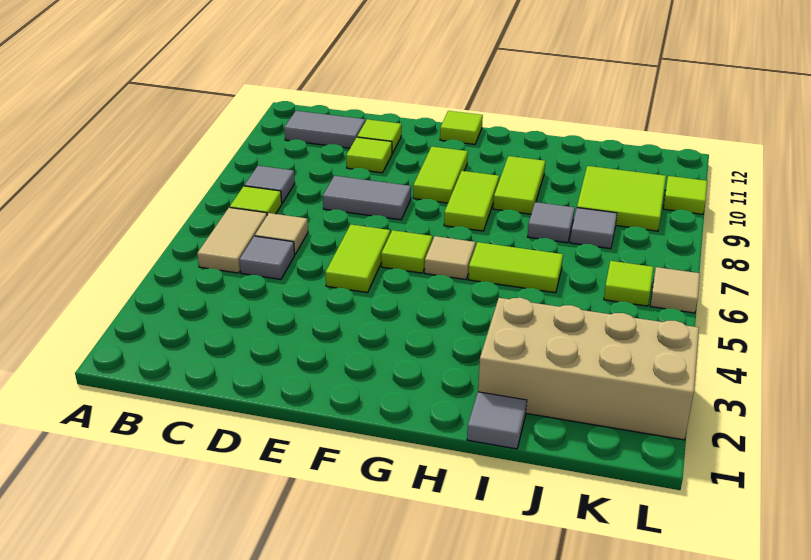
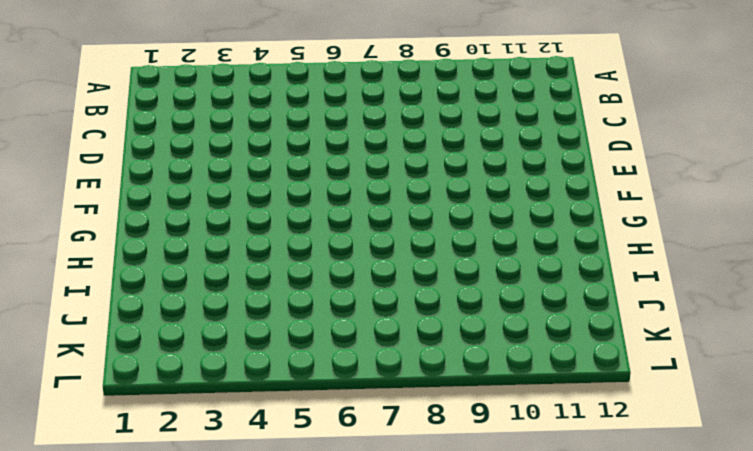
none -> tan 1x2 tile [197,207,267,273]
none -> lime 1x1 tile [230,186,282,215]
none -> grey 1x1 tile [244,166,295,203]

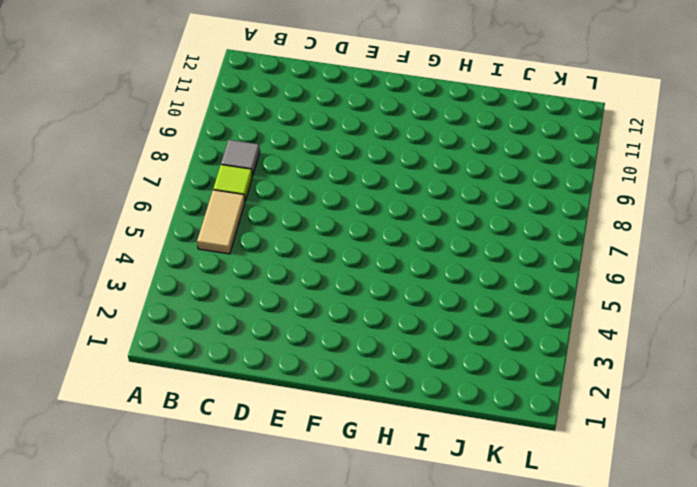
none -> grey 1x2 tile [284,111,365,148]
none -> grey 1x1 tile [239,236,295,279]
none -> tan 1x1 tile [255,213,308,254]

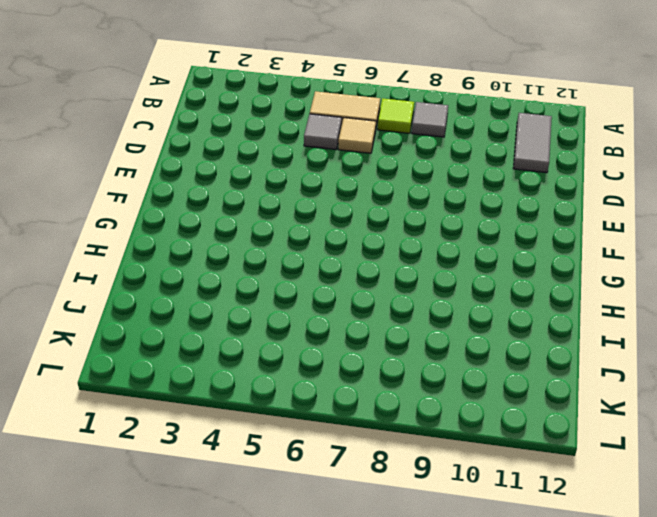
none -> grey 1x2 tile [323,176,411,220]
none -> lime 1x1 tile [346,137,392,173]
none -> lime 1x1 tile [357,119,401,153]

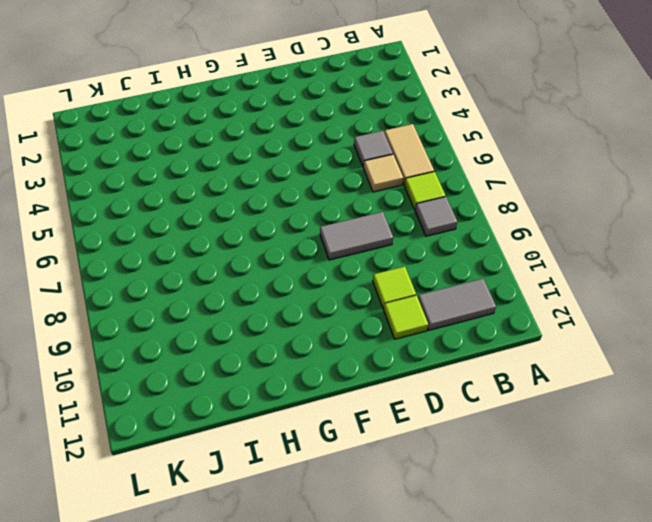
none -> lime 1x2 tile [325,225,390,293]
none -> lime 1x1 tile [381,230,432,273]
none -> lime 1x2 tile [413,147,468,203]

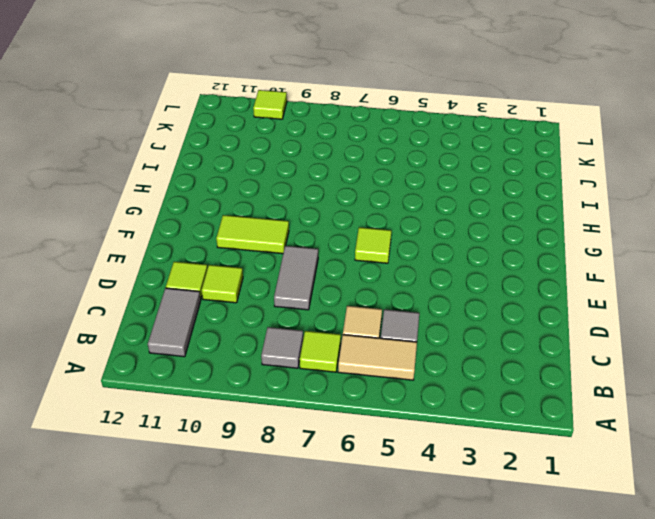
none -> lime 1x2 tile [325,225,390,293]
none -> lime 1x1 tile [440,111,483,144]
none -> tan 1x1 tile [425,236,475,280]

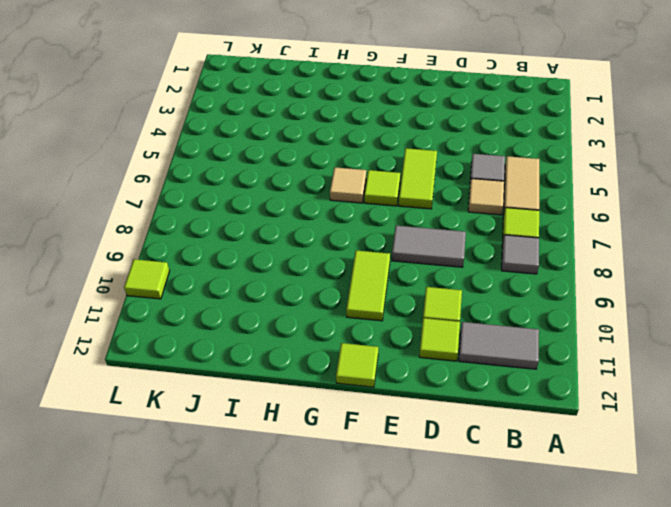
none -> lime 1x2 tile [444,171,499,231]
none -> lime 1x2 tile [468,242,563,293]
none -> lime 1x2 tile [493,156,545,214]

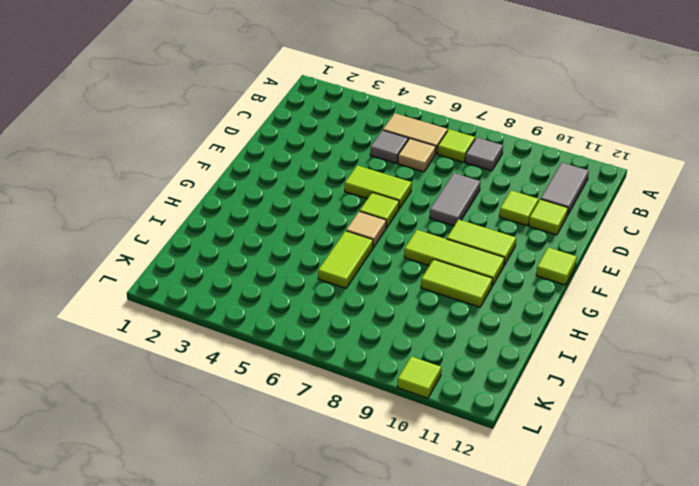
lime 1x3 tile [404,230,505,286] -> lime 1x2 tile [444,171,499,231]
none -> grey 1x1 tile [467,392,527,449]
none -> tan 2x4 brick [478,298,699,440]
none -> grey 1x1 tile [528,202,575,243]

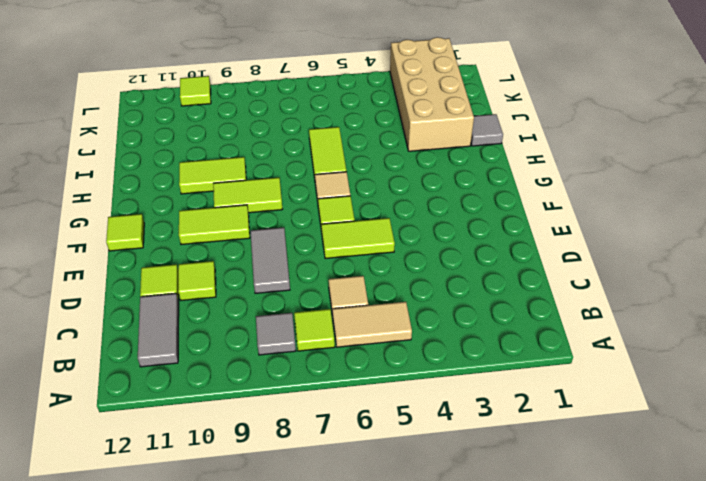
none -> grey 1x1 tile [239,236,295,279]
none -> grey 1x1 tile [528,202,575,243]
none -> grey 1x1 tile [570,208,617,249]

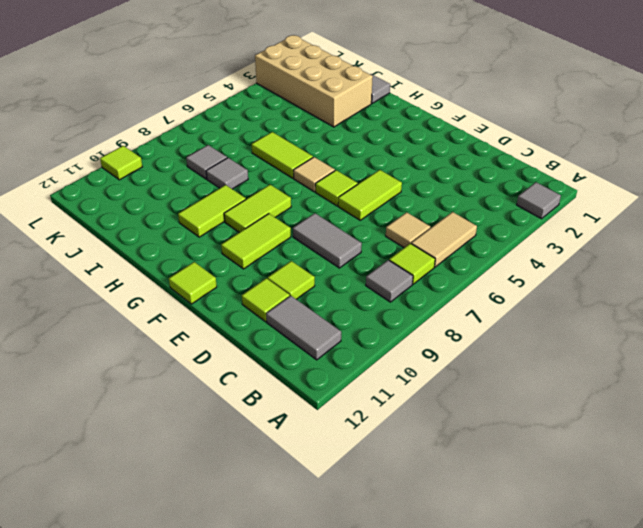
grey 1x1 tile [517,182,561,219] -> grey 1x1 tile moved to [239,236,295,279]
none -> lime 2x2 tile [577,166,666,231]
none -> lime 1x1 tile [604,261,654,306]
none -> tan 1x1 tile [650,267,700,313]

